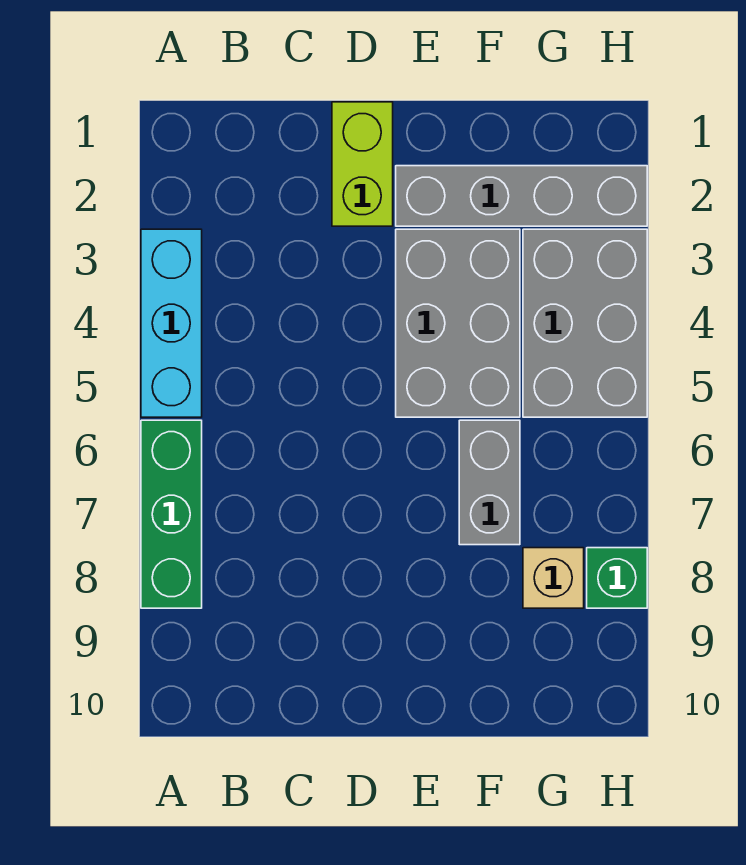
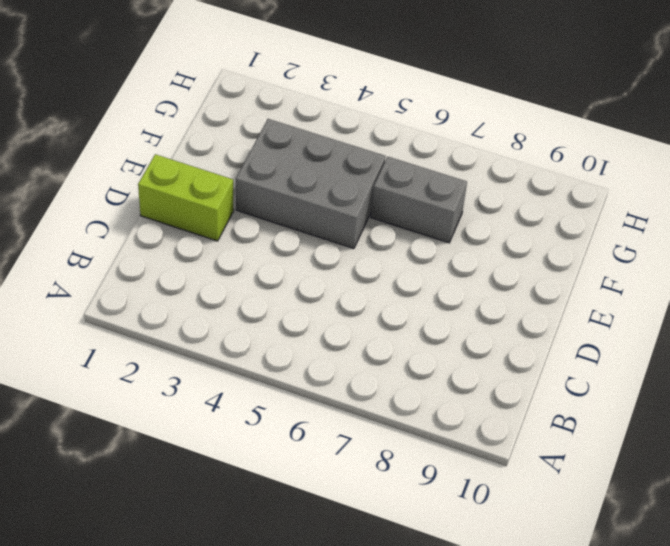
none -> cyan 1x3 brick [141,229,202,417]
none -> green 1x3 brick [141,420,202,608]

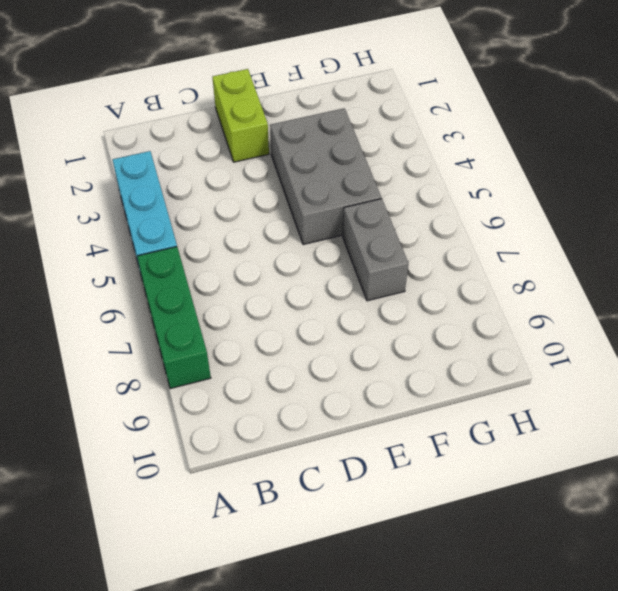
none -> grey 1x4 brick [396,166,647,226]
none -> grey 2x3 brick [523,229,647,417]

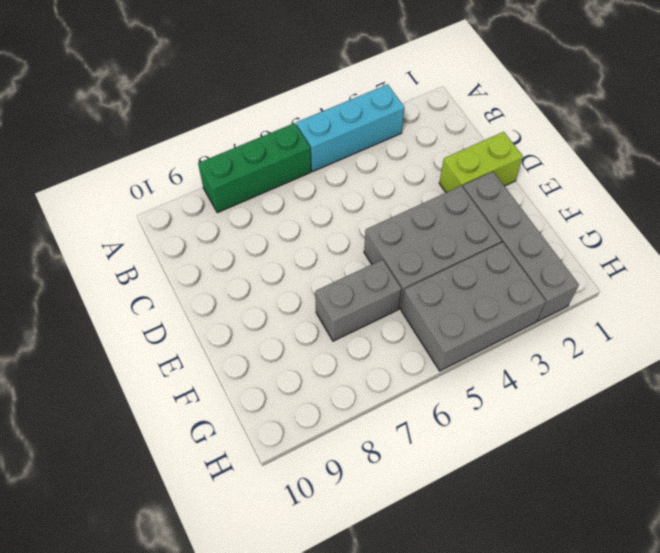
none -> tan 1x1 brick [523,548,584,608]
none -> green 1x1 brick [587,548,647,608]

